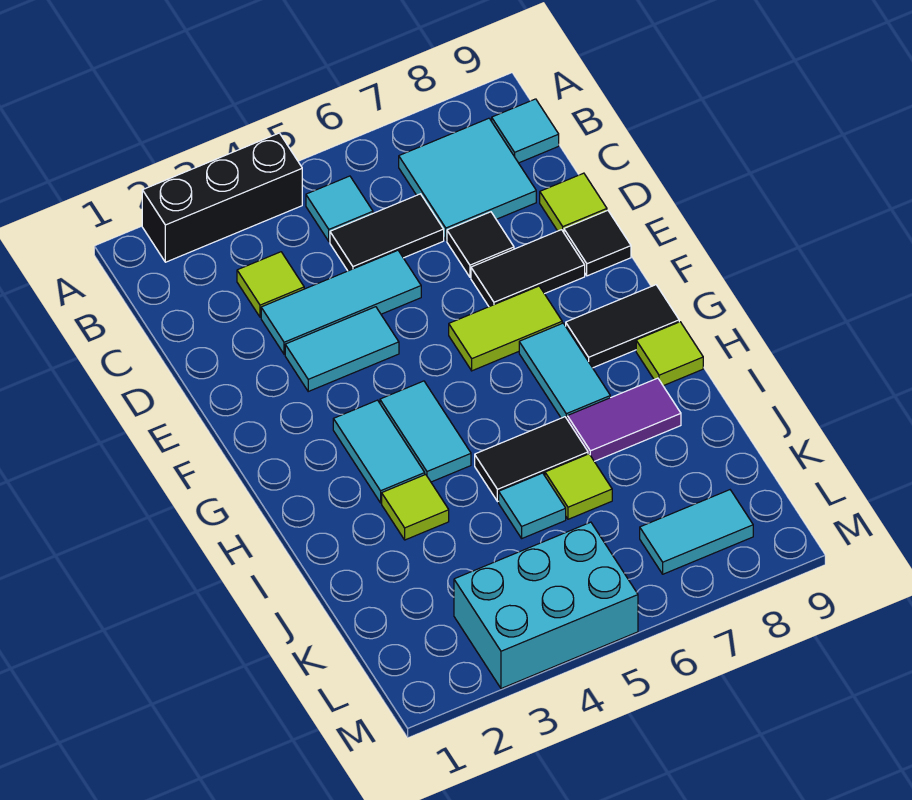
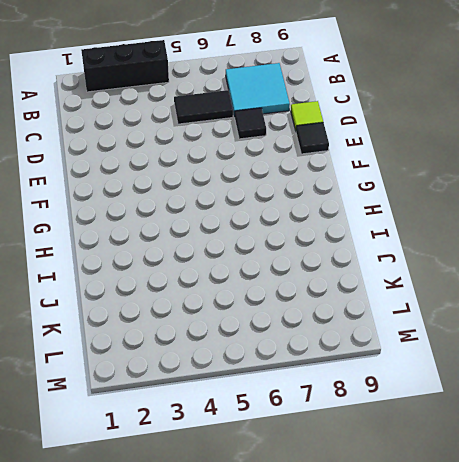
none -> cyan 1x1 tile [306,176,373,241]
none -> cyan 1x1 tile [492,99,559,163]
none -> lime 1x1 tile [237,252,304,317]

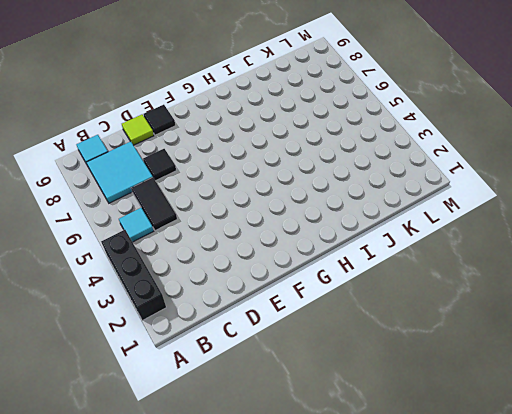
none -> lime 1x1 tile [237,252,304,317]
none -> cyan 1x3 tile [261,250,421,354]
none -> cyan 1x2 tile [285,307,399,391]

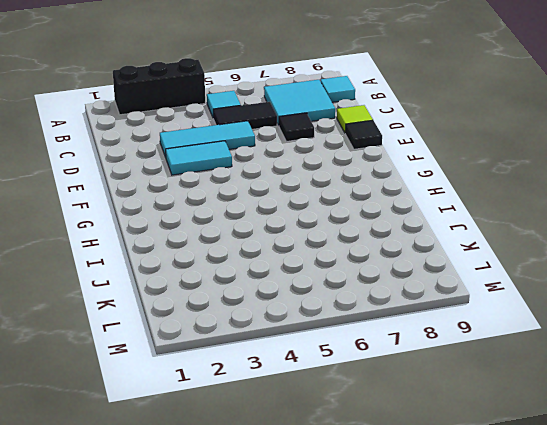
none -> lime 1x1 tile [237,252,304,317]
none -> black 1x2 tile [471,230,585,307]
none -> lime 1x2 tile [449,286,562,371]

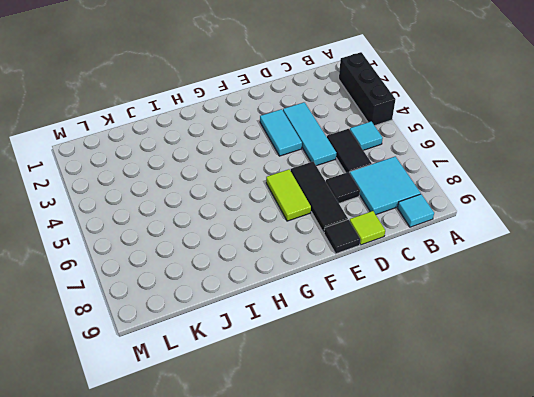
black 1x3 tile [291,162,348,233] -> black 1x2 tile [471,230,585,307]
none -> lime 1x1 tile [237,252,304,317]
none -> cyan 1x2 tile [333,400,425,503]
none -> cyan 1x2 tile [380,381,471,482]

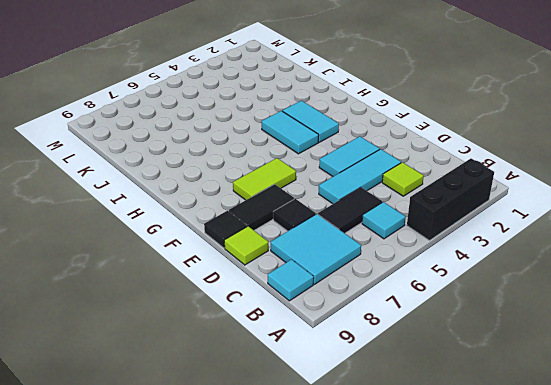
none -> cyan 1x2 tile [519,323,610,419]
none -> black 1x2 tile [566,285,679,368]
none -> lime 1x1 tile [636,322,703,386]

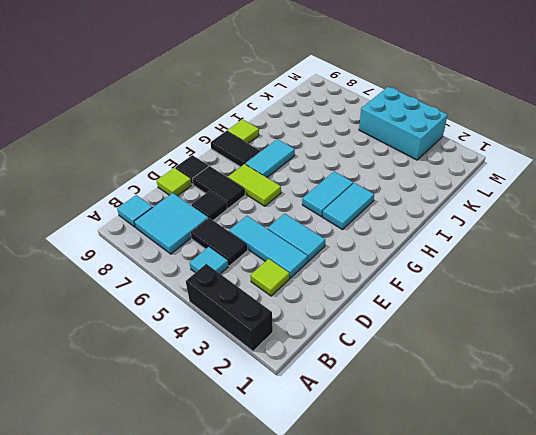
none -> lime 1x1 tile [382,475,449,540]
none -> black 1x2 tile [475,417,588,502]
none -> purple 1x2 tile [567,378,681,461]

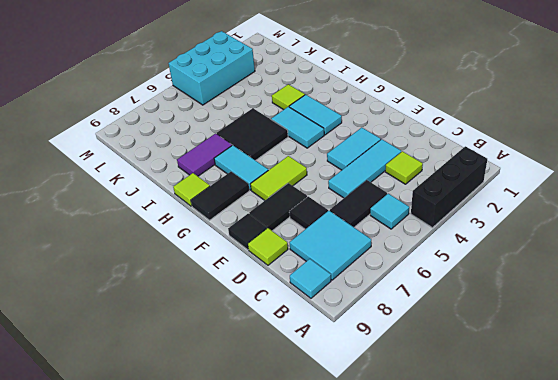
black 2x2 tile [217,108,288,161] -> black 1x2 tile [475,417,588,502]
none -> cyan 1x1 tile [499,473,566,538]
none -> lime 1x1 tile [545,454,612,519]
none -> cyan 1x2 tile [640,490,753,574]

